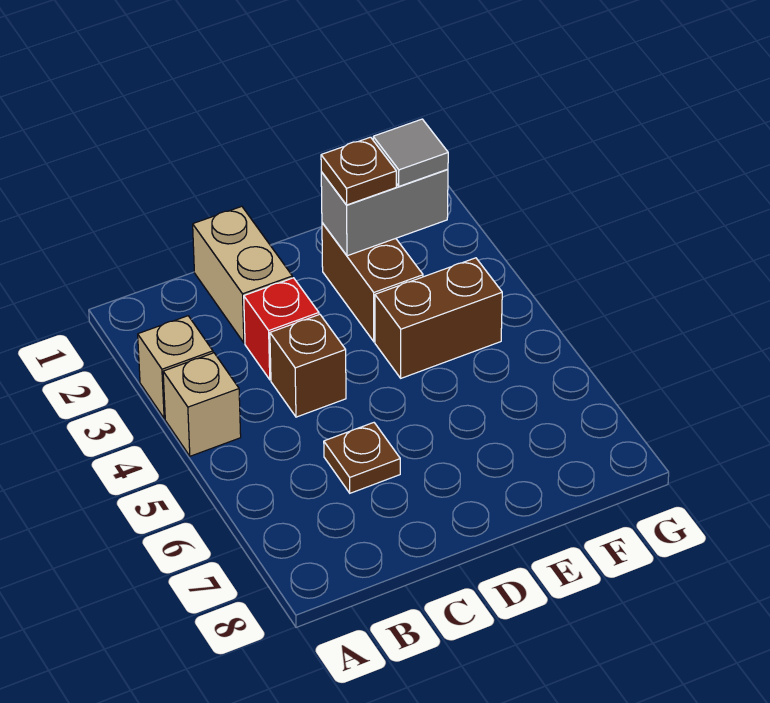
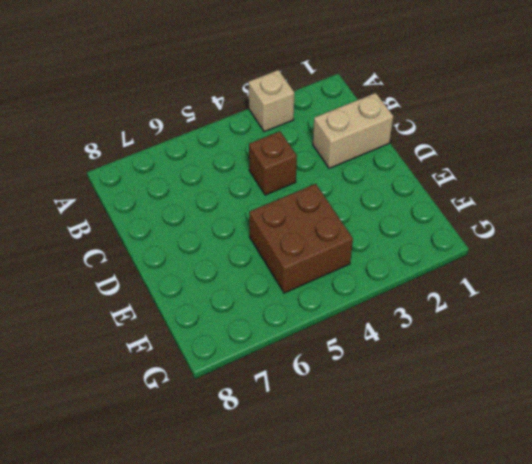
brown 2x2 brick [249,184,353,293] -> brown 1x2 brick [375,258,502,378]
none -> tan 1x1 brick [163,353,241,456]
none -> red 1x1 brick [244,278,319,380]

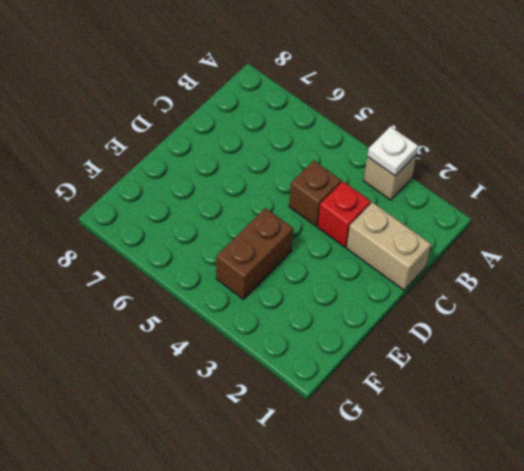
white 1x1 plate [367,127,418,176] -> none
none -> tan 1x1 brick [163,353,241,456]
none -> brown 1x1 plate [324,423,400,493]

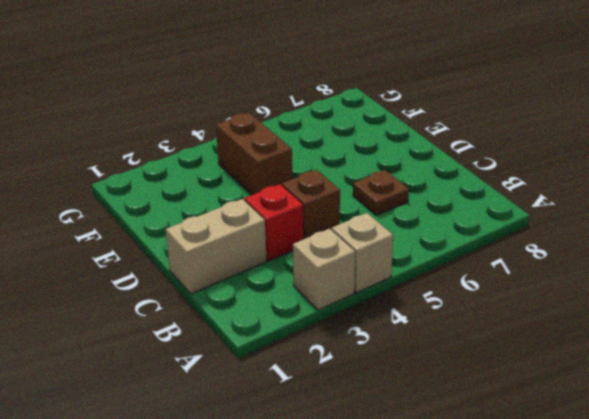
none -> brown 1x2 brick [322,223,423,342]
none -> grey 1x2 brick [321,169,448,256]

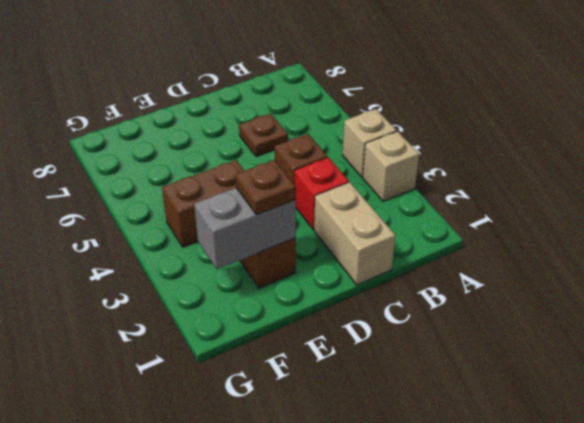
none -> grey 1x1 tile [373,119,448,186]

